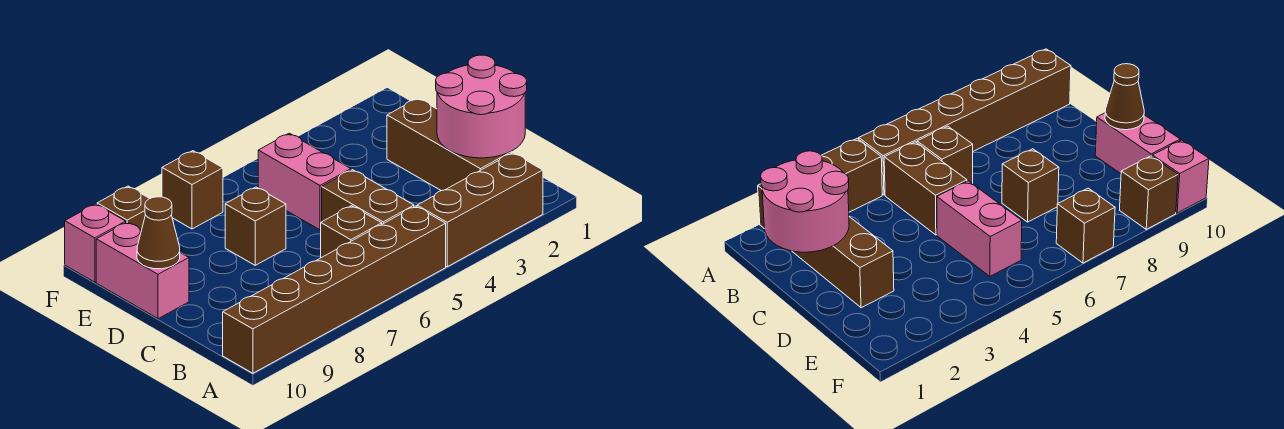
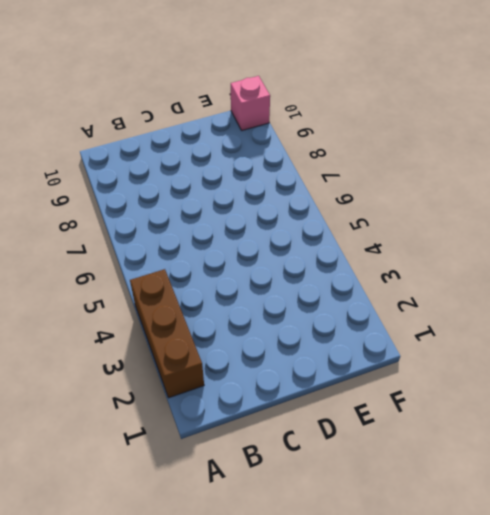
none -> brown 1x6 brick [223,206,446,373]
none -> brown 1x3 brick [387,98,511,191]
none -> brown 1x2 brick [322,170,414,224]

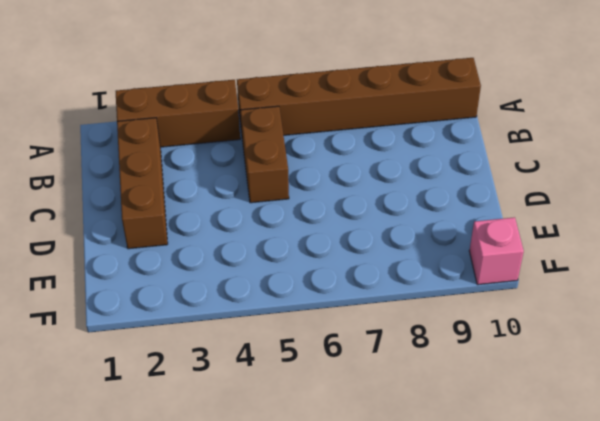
none -> brown 1x1 brick [321,206,382,258]
none -> pink 1x2 brick [258,133,351,230]
none -> brown 1x1 brick [225,187,286,265]

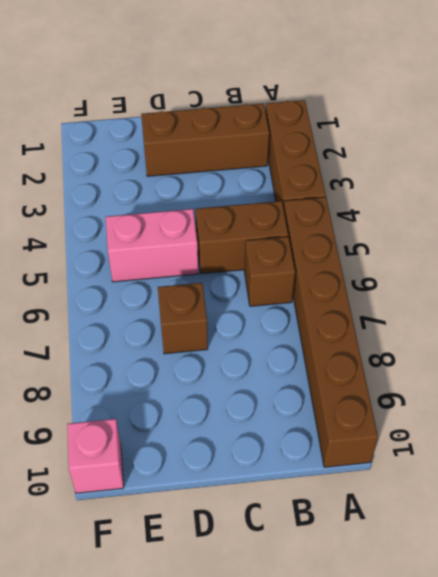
none -> pink 1x2 brick [96,222,189,319]
none -> brown 1x1 brick [162,151,223,229]
none -> brown 1x1 brick [97,186,149,230]

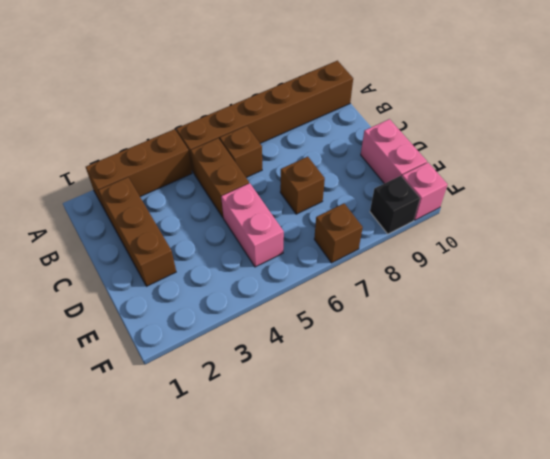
black 1x1 brick [370,176,420,234] -> brown 1x1 brick [97,186,149,230]
none -> pink 2x2 round brick [436,55,527,158]
none -> brown 1x1 cone [137,197,180,269]

